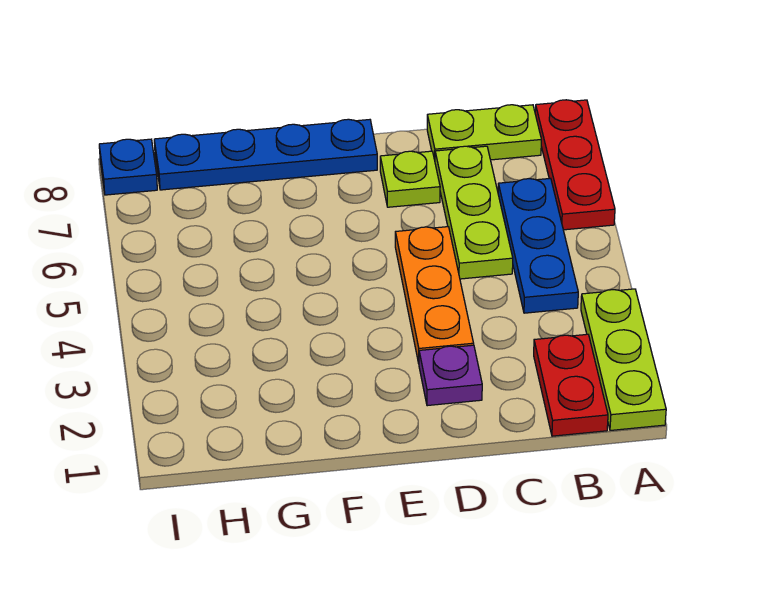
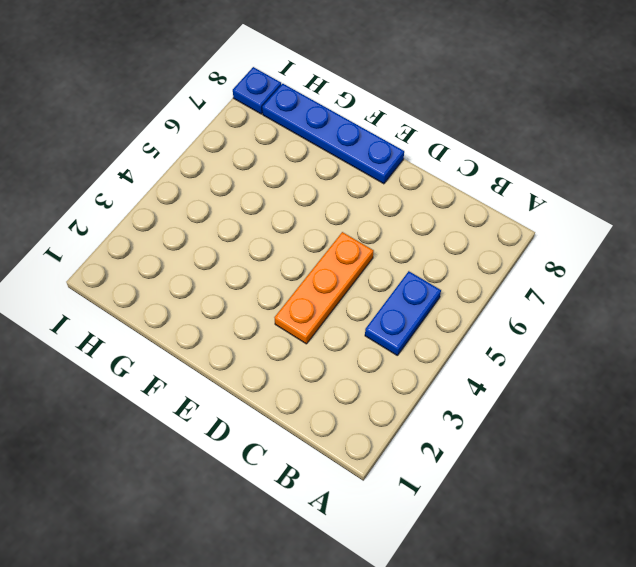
blue 1x2 plate [365,271,441,356] -> blue 1x3 plate [498,178,578,313]
none -> lime 1x3 plate [581,289,666,430]
none -> red 1x3 plate [535,100,615,230]

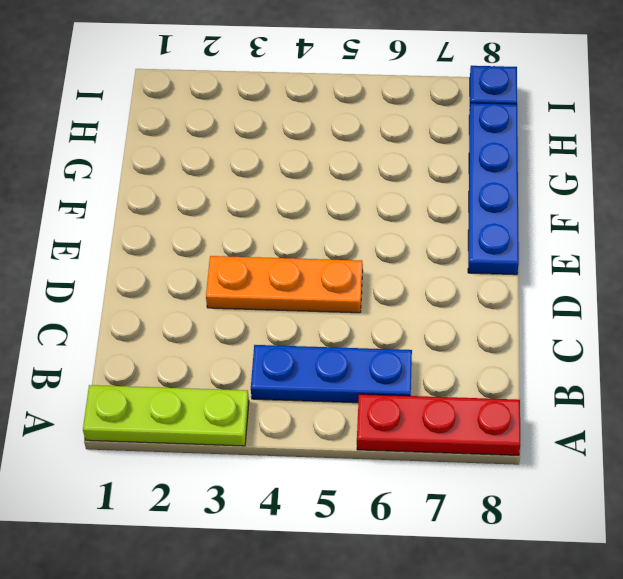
none -> red 1x2 plate [534,334,608,436]
none -> lime 1x2 plate [427,105,541,160]

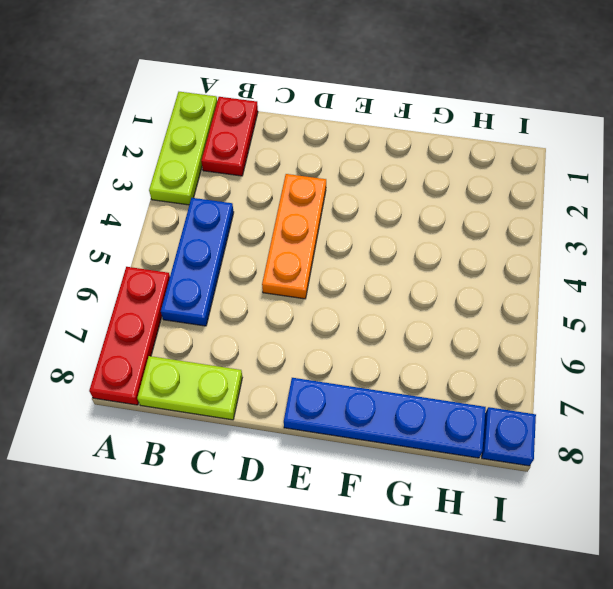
none -> lime 1x3 plate [435,146,513,279]
none -> purple 1x1 plate [419,345,482,406]

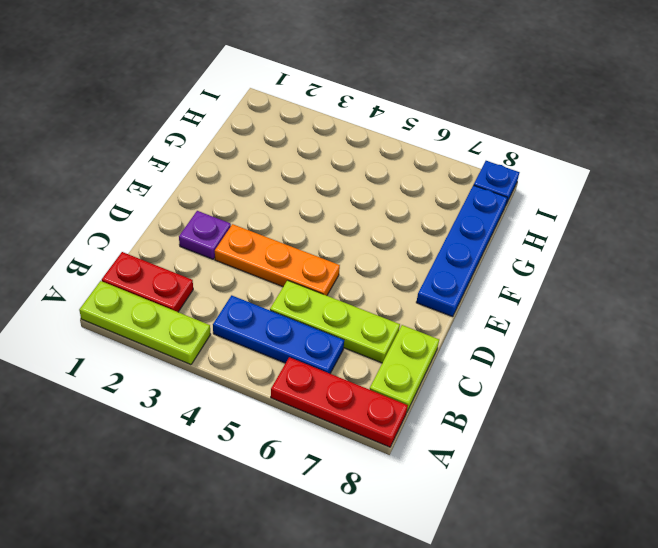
none -> lime 1x1 plate [380,151,440,207]

